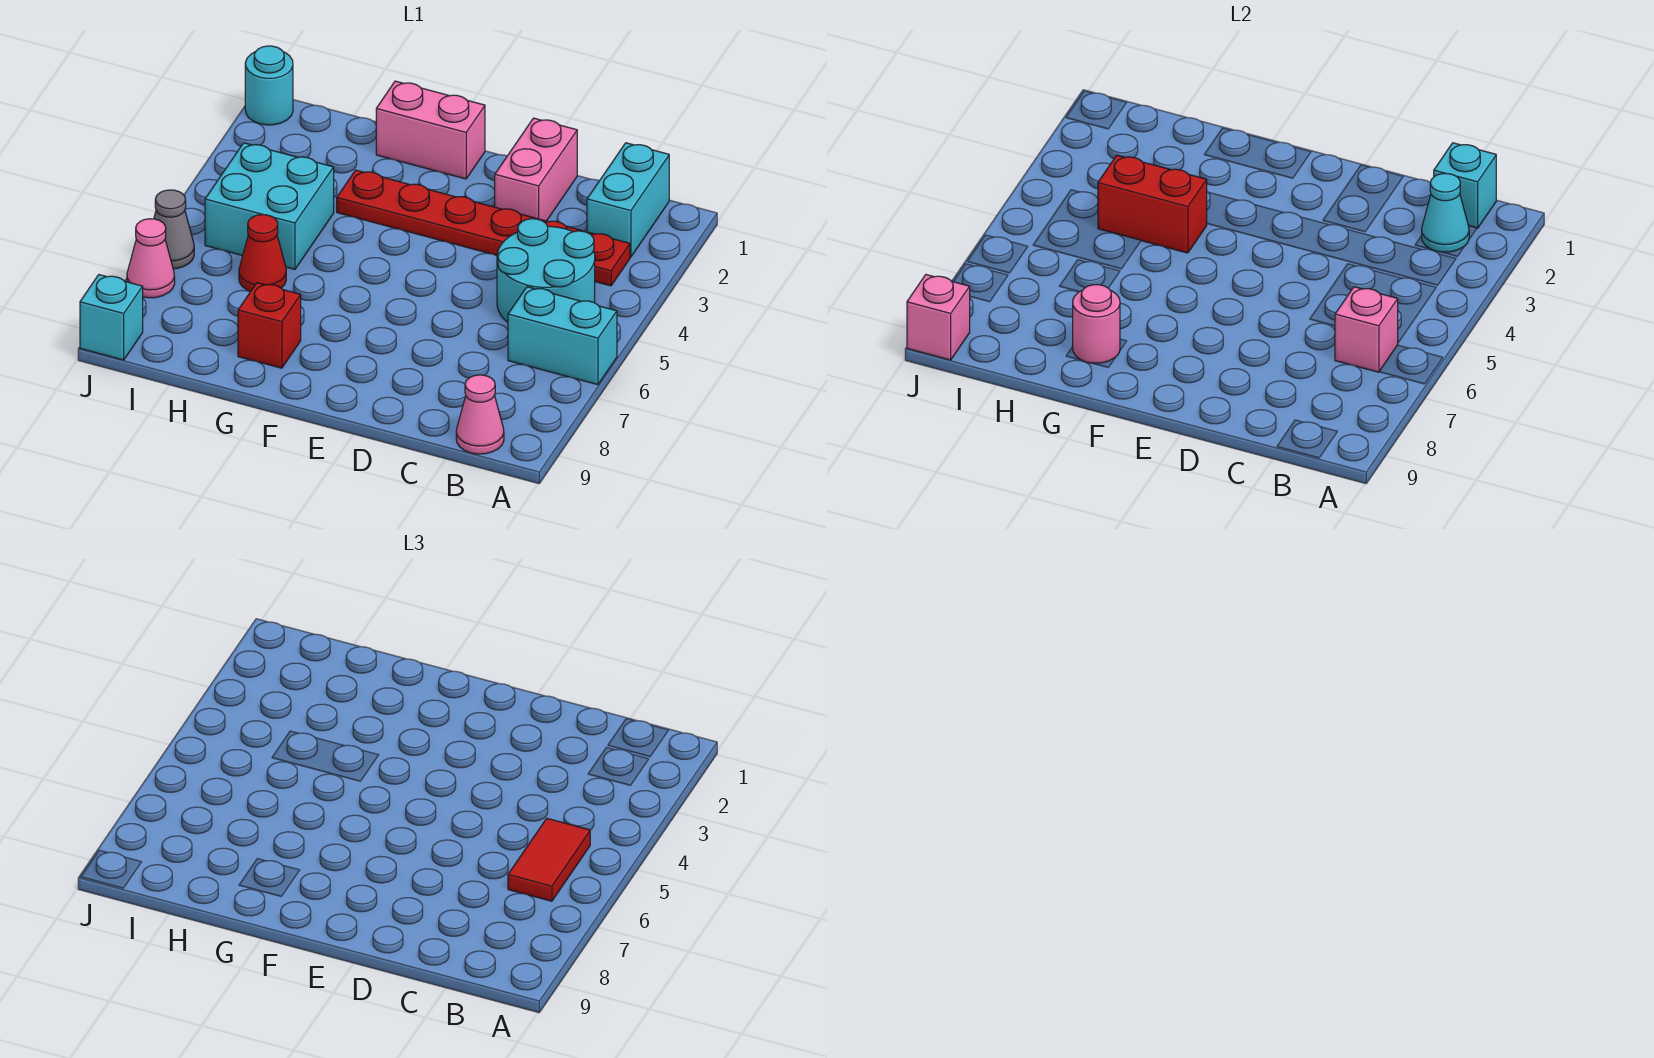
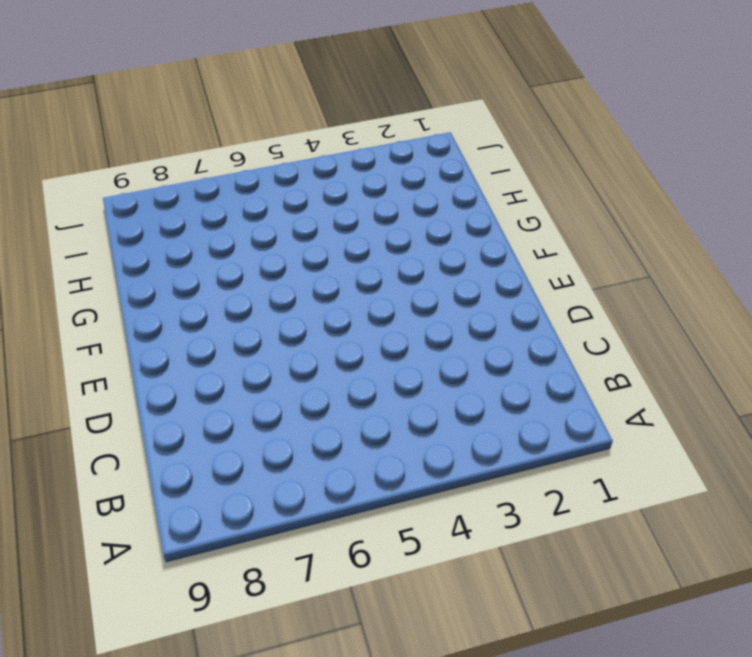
none -> cyan 1x2 brick [508,287,617,385]
none -> cyan 1x2 brick [587,143,669,257]
none -> red 1x6 plate [337,170,630,286]

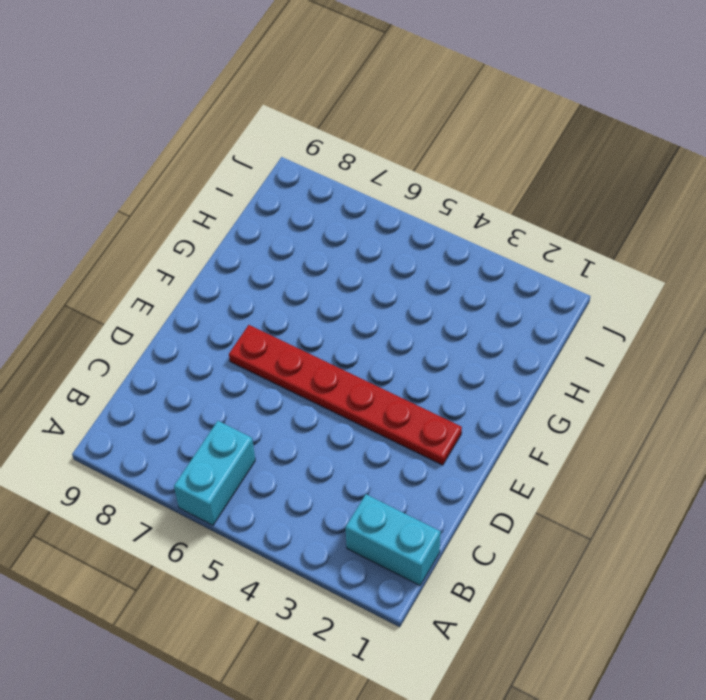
red 1x6 plate [229,325,462,465] -> red 1x6 plate turned to [337,170,630,286]
none -> cyan 2x2 round brick [497,219,595,322]
none -> pink 1x1 cone [456,375,504,454]
none -> pink 1x2 brick [495,118,577,221]

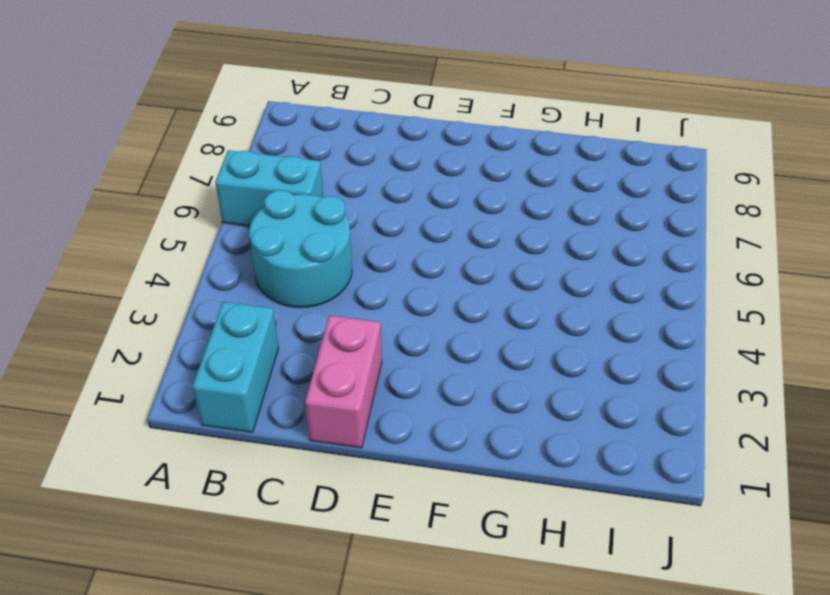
none -> red 1x6 plate [337,170,630,286]
none -> pink 1x1 cone [456,375,504,454]
none -> pink 1x2 brick [376,81,485,179]

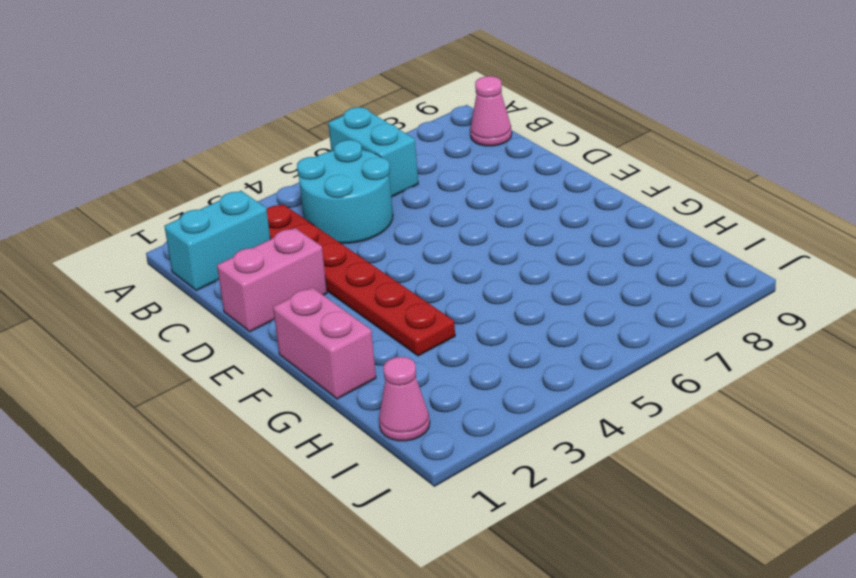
pink 1x1 cone [379,357,430,441] -> pink 1x1 cone moved to [127,219,175,298]
none -> red 1x1 brick [238,283,301,368]
none -> cyan 2x2 brick [205,143,334,269]
none -> red 1x1 cone [239,215,286,291]

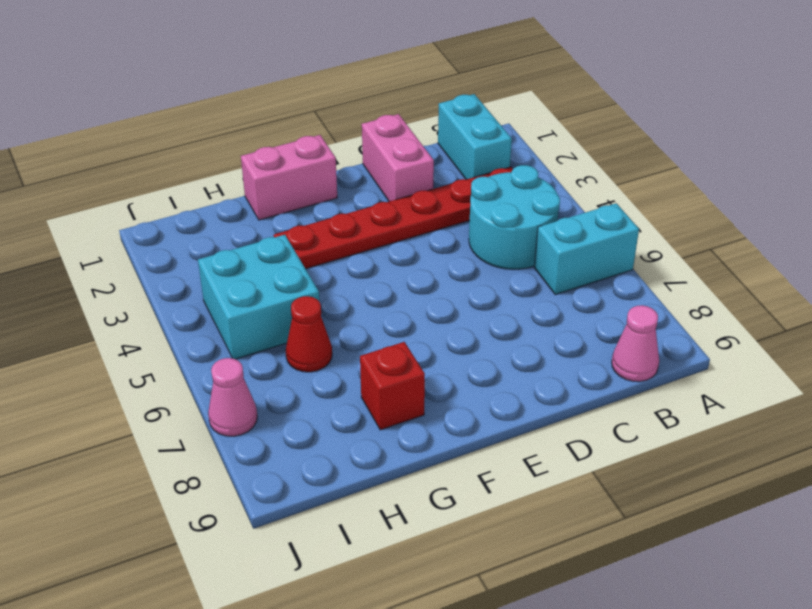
none -> cyan 1x1 round brick [245,46,293,125]
none -> grey 1x1 cone [154,190,194,269]
none -> cyan 1x1 brick [80,275,143,360]

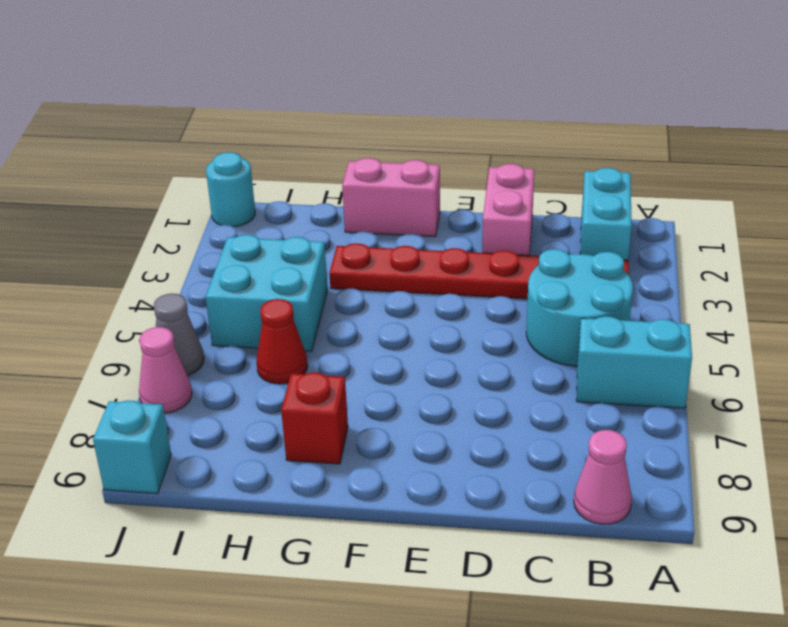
none -> cyan 1x1 brick [1434,143,1496,228]
none -> cyan 1x1 cone [1422,173,1469,252]
none -> pink 1x1 brick [1335,287,1398,372]

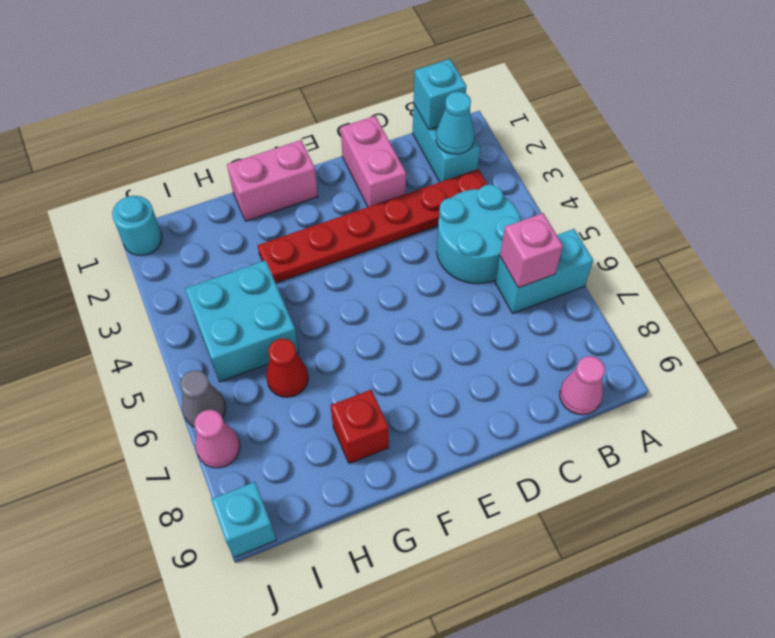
none -> red 1x2 brick [1098,155,1207,253]
none -> pink 1x1 round brick [1073,285,1120,363]
none -> pink 1x1 brick [907,275,970,360]

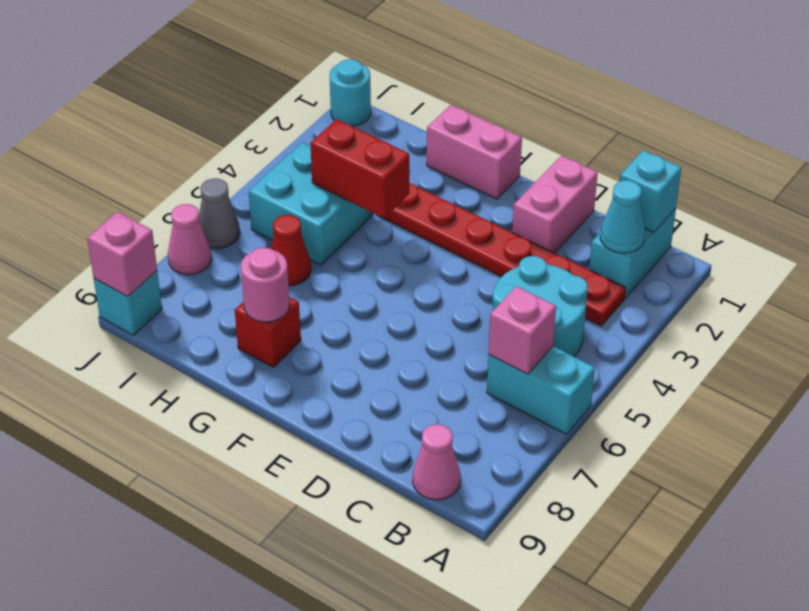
none -> red 1x2 tile [508,818,590,901]

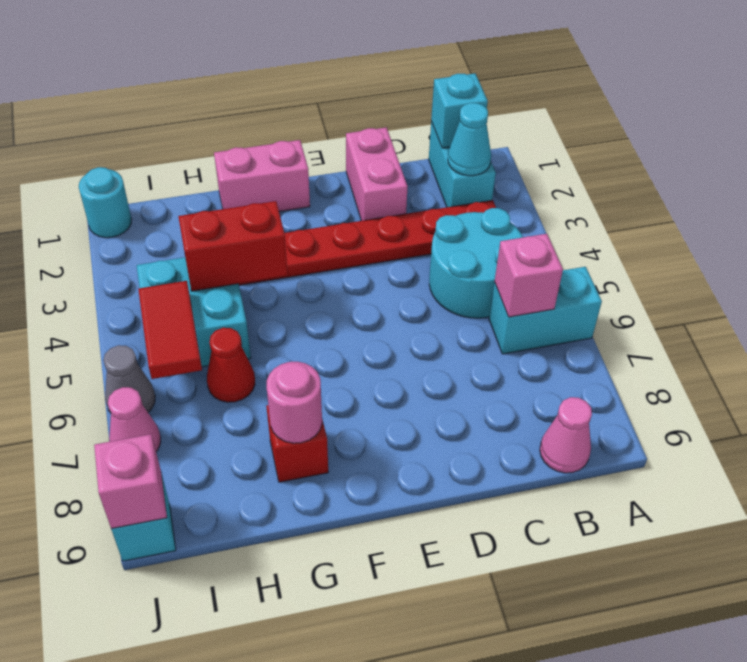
red 1x2 tile [138,281,202,379] -> red 1x2 tile moved to [508,818,590,901]

